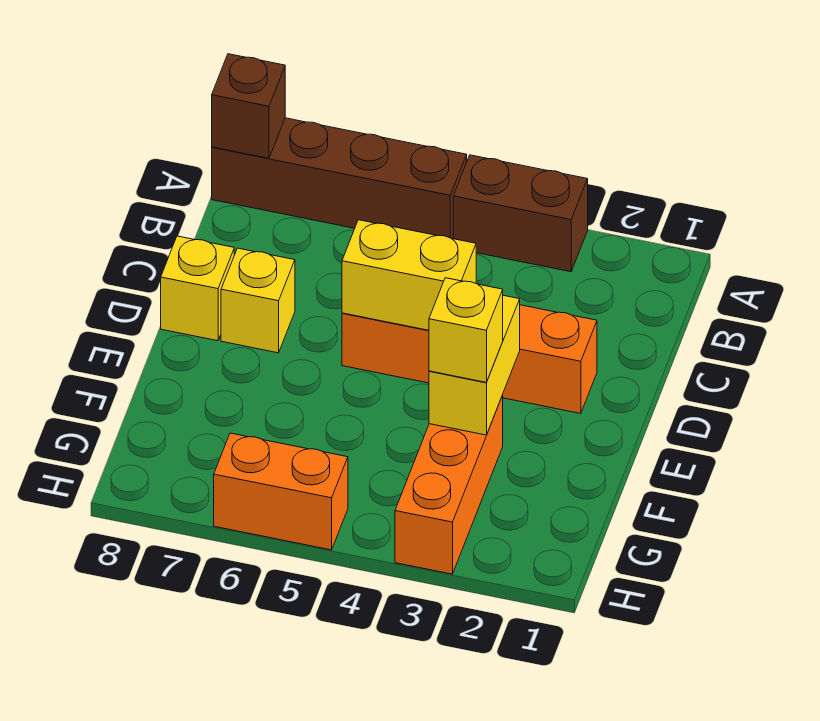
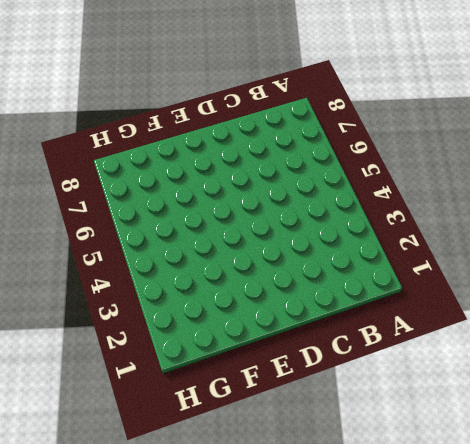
none -> brown 1x2 brick [453,155,588,272]
none -> brown 1x4 brick [212,118,467,239]

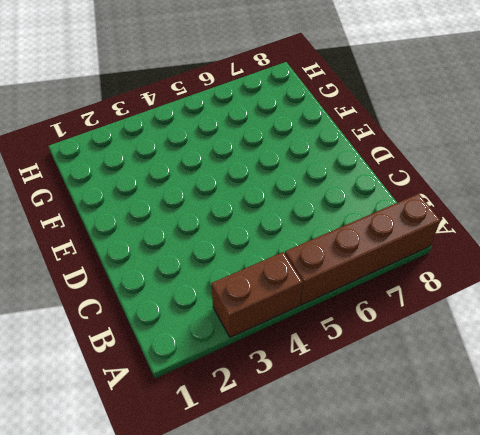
none -> orange 1x4 brick [342,305,597,414]
none -> yellow 1x1 brick [221,248,295,353]

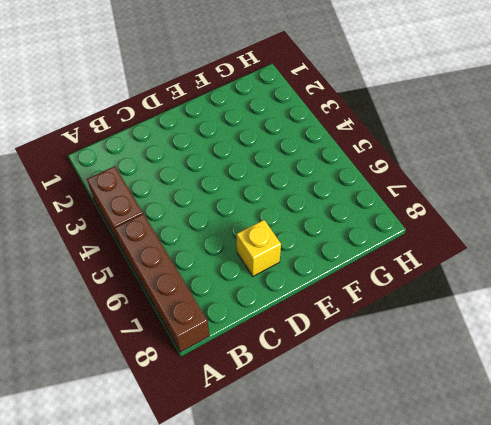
none -> orange 1x4 brick [342,305,597,414]
none -> yellow 1x1 brick [161,236,234,341]

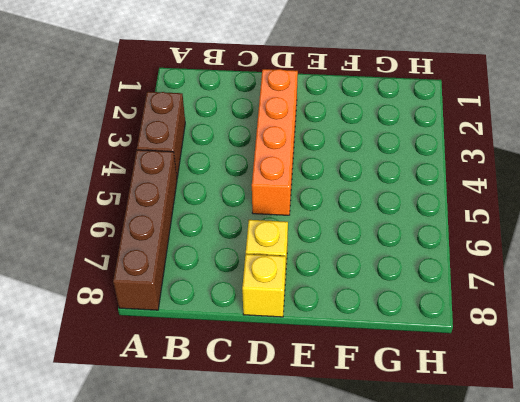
none -> orange 1x3 brick [395,395,503,574]
none -> orange 1x2 brick [214,433,348,550]

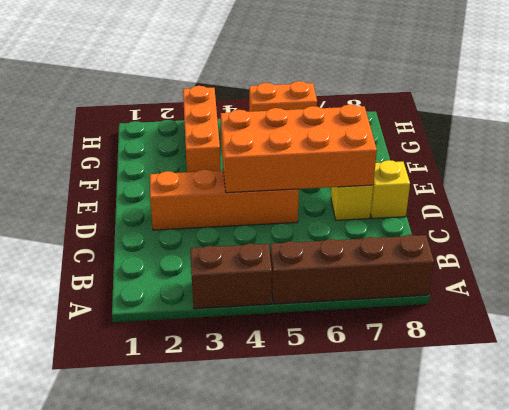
orange 2x4 brick [221,105,377,193] -> yellow 1x2 brick [342,220,476,330]
none -> brown 1x1 brick [212,54,285,158]
none -> yellow 1x2 brick [429,295,520,435]

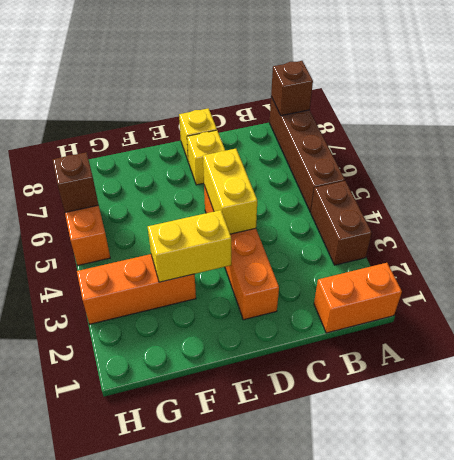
orange 1x2 brick [314,263,402,333] -> none
brown 1x1 brick [52,152,99,212] -> none
none -> yellow 1x1 brick [429,278,503,382]

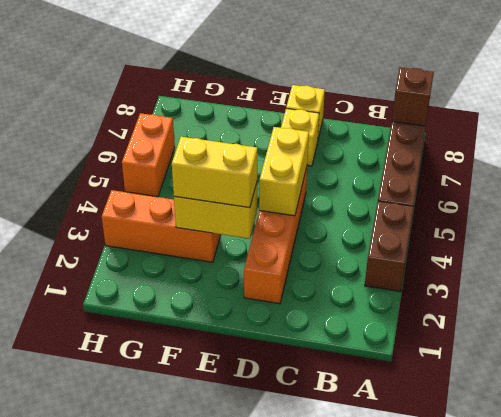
yellow 1x2 brick [172,137,257,208] -> yellow 1x1 brick [429,278,503,382]

